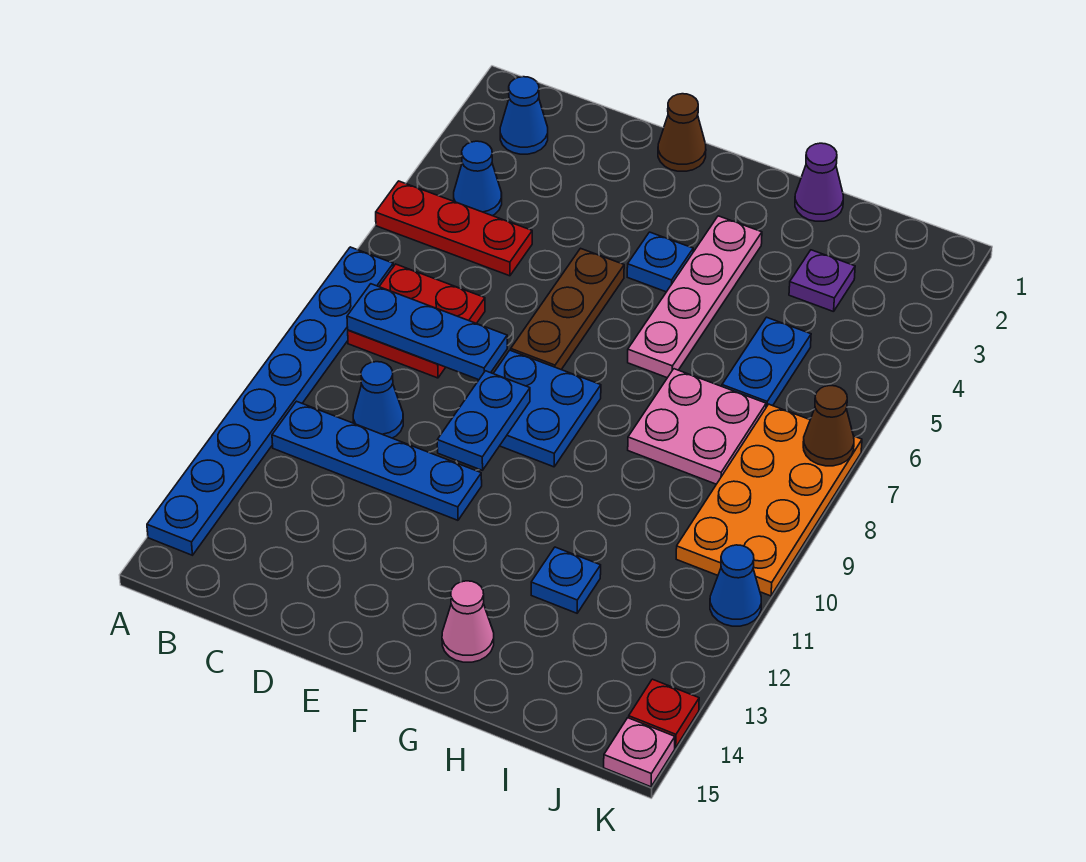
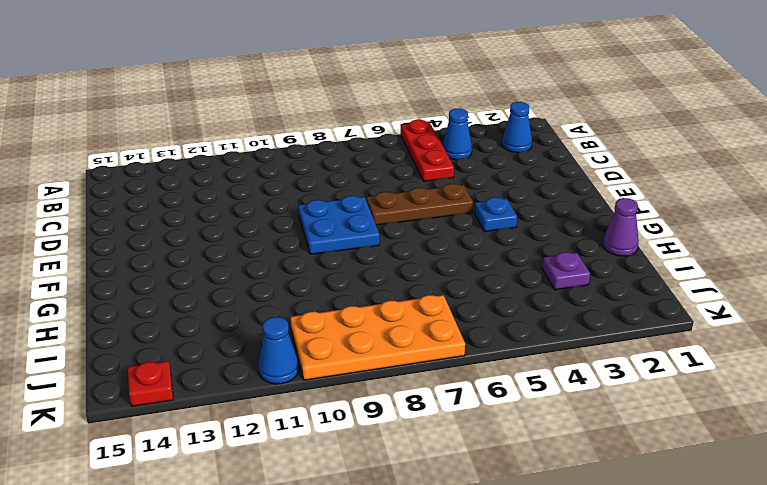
none -> blue 1x8 plate [147,247,393,555]
none -> red 2x2 plate [348,264,485,378]
none -> blue 1x4 plate [272,401,482,520]

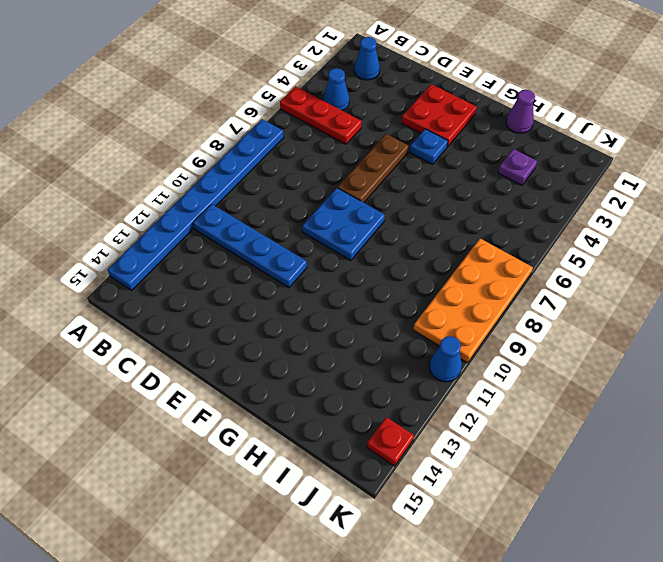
red 2x2 plate [402,84,477,147] -> red 2x2 plate moved to [348,264,485,378]
none -> blue 1x1 cone [353,362,403,438]
none -> brown 1x1 cone [658,94,706,171]
none -> pink 1x4 plate [628,216,762,378]

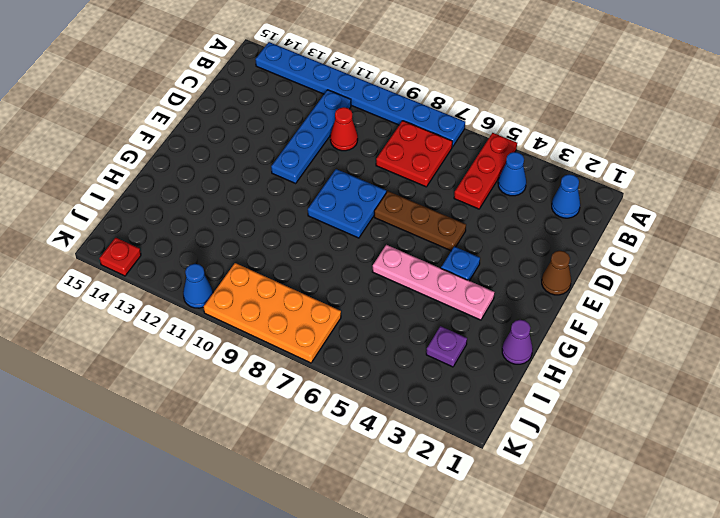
red 1x1 cone [330,107,358,151] -> blue 1x1 cone [353,362,403,438]
none -> pink 1x1 cone [442,581,494,662]
none -> pink 2x2 plate [628,369,766,484]
none -> blue 1x1 plate [531,547,601,613]

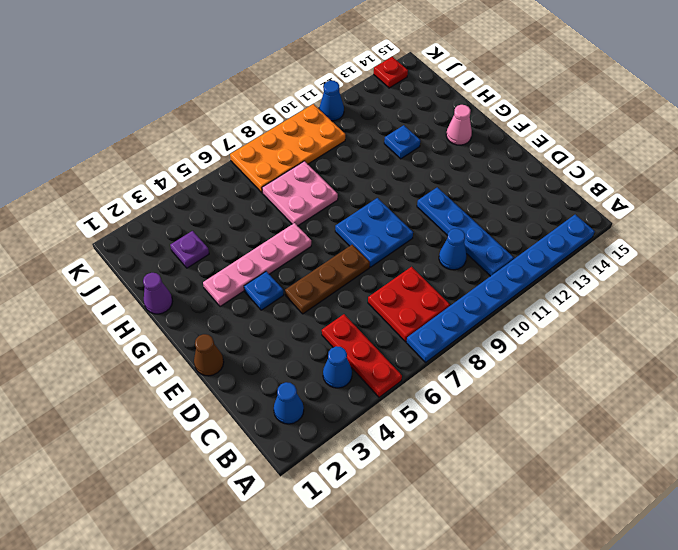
none -> blue 1x2 plate [722,317,811,407]
none -> pink 1x1 plate [604,718,675,787]
none -> blue 1x3 plate [347,284,507,380]

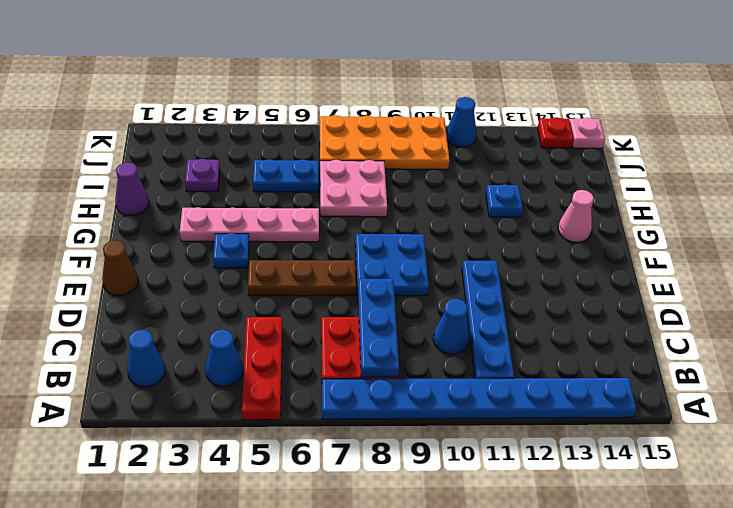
none -> blue 1x2 plate [437,371,530,470]
none -> brown 1x1 cone [803,386,854,466]

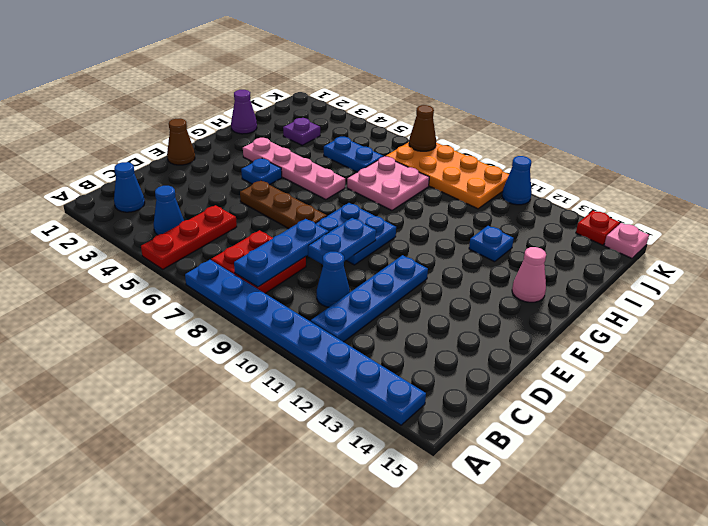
blue 1x2 plate [308,218,376,264] -> blue 1x2 plate turned to [437,371,530,470]

